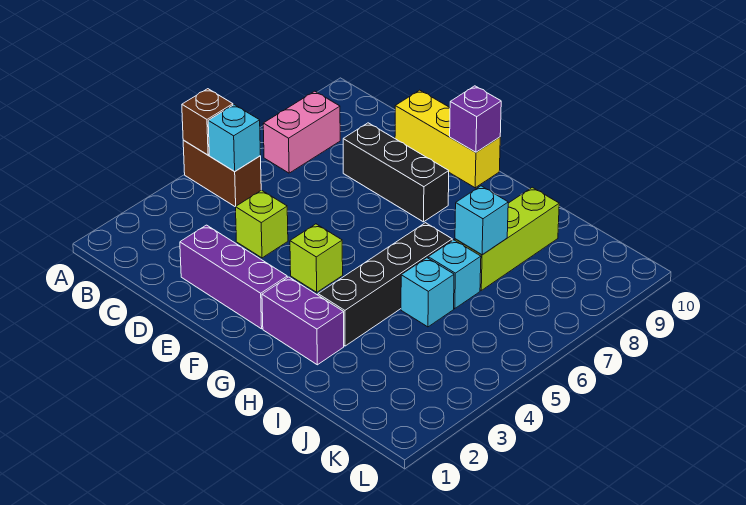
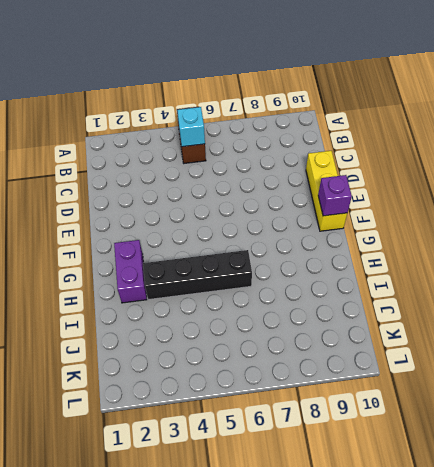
none -> pink 1x2 brick [263,91,340,173]
none -> purple 1x3 brick [180,225,287,329]
none -> lime 1x1 brick [236,190,288,258]

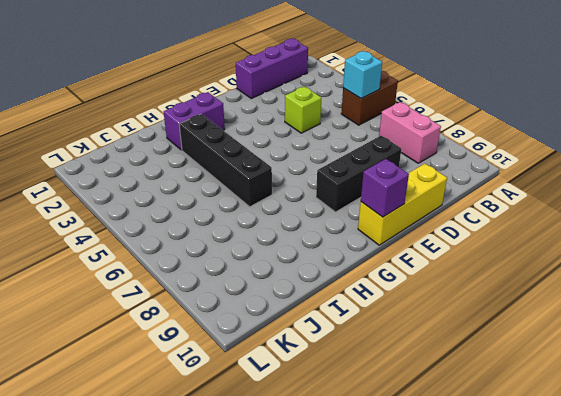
purple 1x3 brick [236,39,308,98] -> purple 1x3 brick moved to [180,225,287,329]
none -> lime 1x1 brick [290,224,343,292]
none -> cyan 1x1 brick [401,258,454,327]
none -> cyan 1x1 brick [428,240,481,309]

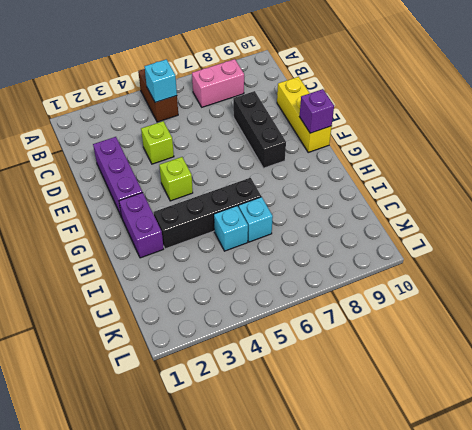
none -> lime 1x3 brick [455,187,559,290]
none -> brown 1x1 brick [182,89,233,155]
none -> cyan 1x1 brick [455,186,508,255]

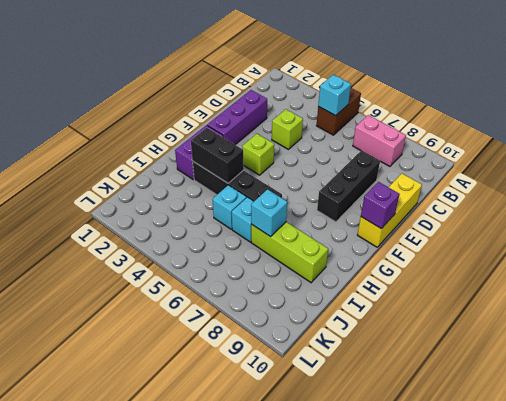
black 1x2 brick [191,128,244,183] -> none
none -> brown 1x1 brick [182,89,233,155]

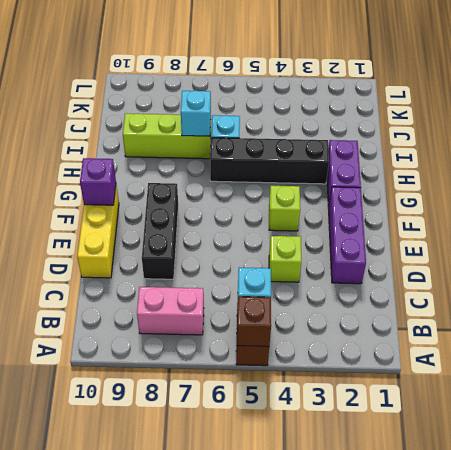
none -> cyan 1x1 brick [401,258,454,327]

